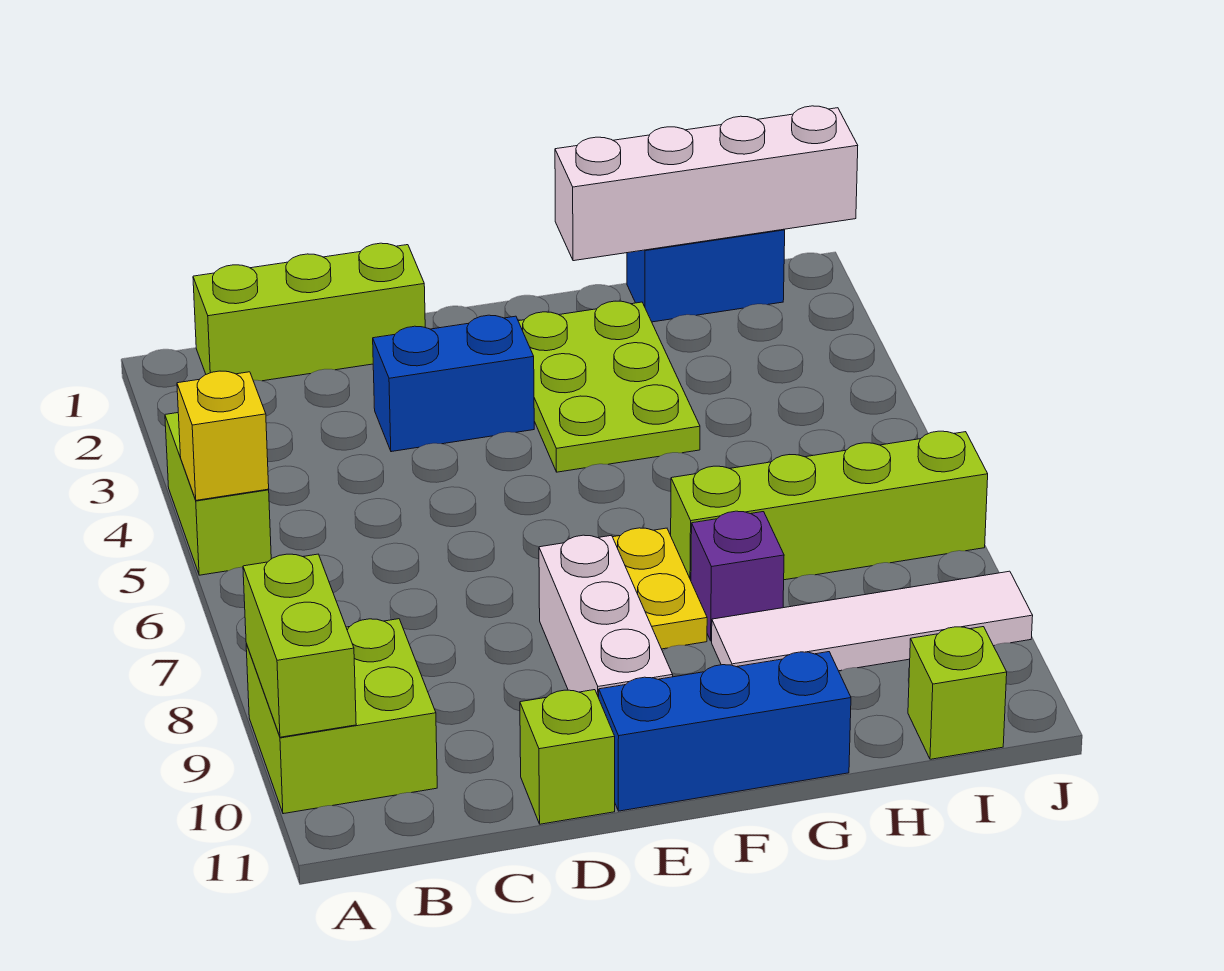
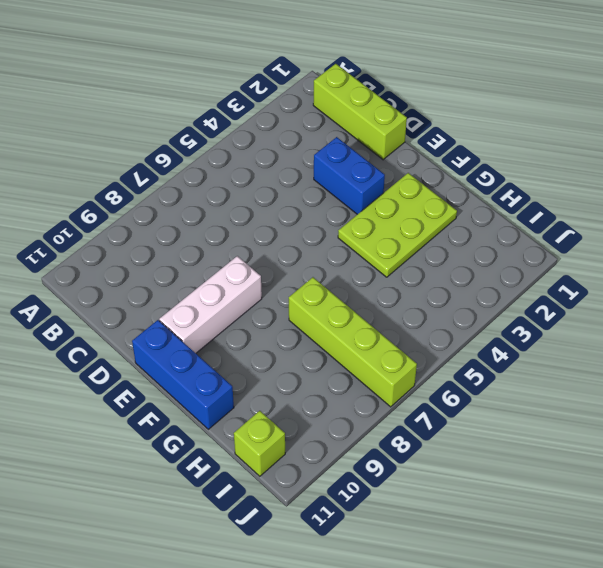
none -> lime 1x2 brick [165,413,271,575]
none -> lime 2x2 brick [246,619,437,814]
none -> lime 1x1 brick [520,690,615,824]

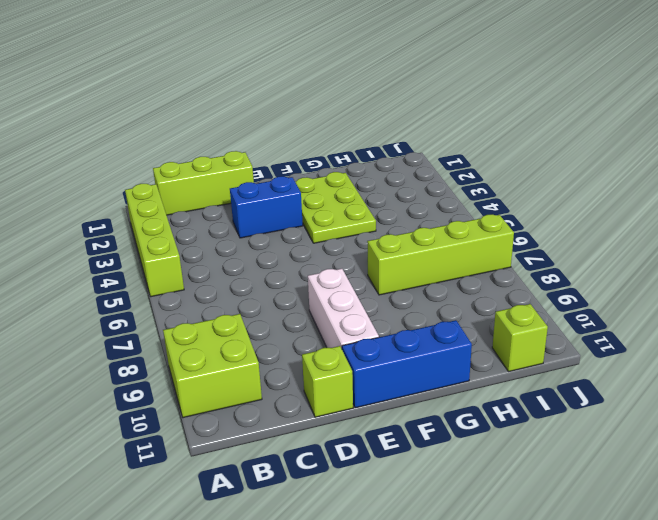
lime 1x4 brick [125,184,184,297] -> lime 1x2 brick [165,413,271,575]
none -> yellow 1x2 plate [613,528,707,649]
none -> purple 1x1 brick [691,511,784,641]
none -> white 1x4 tile [712,571,1033,671]

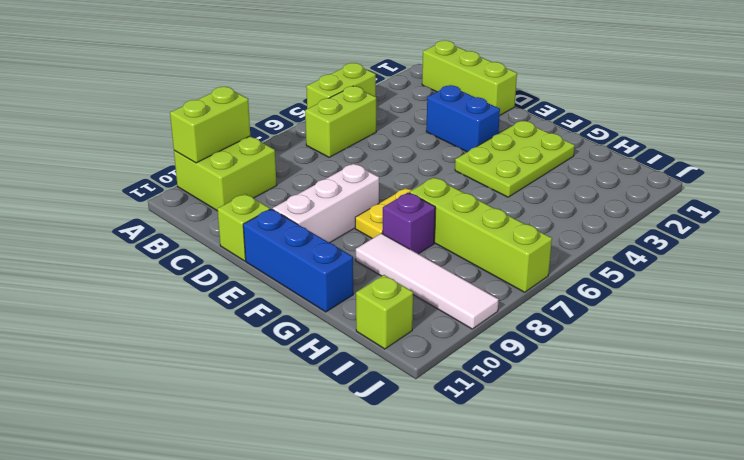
lime 1x2 brick [305,86,376,157] -> none
none -> blue 1x2 brick [627,229,785,322]
none -> yellow 1x1 brick [177,371,269,500]
none -> white 1x4 brick [555,106,858,261]

